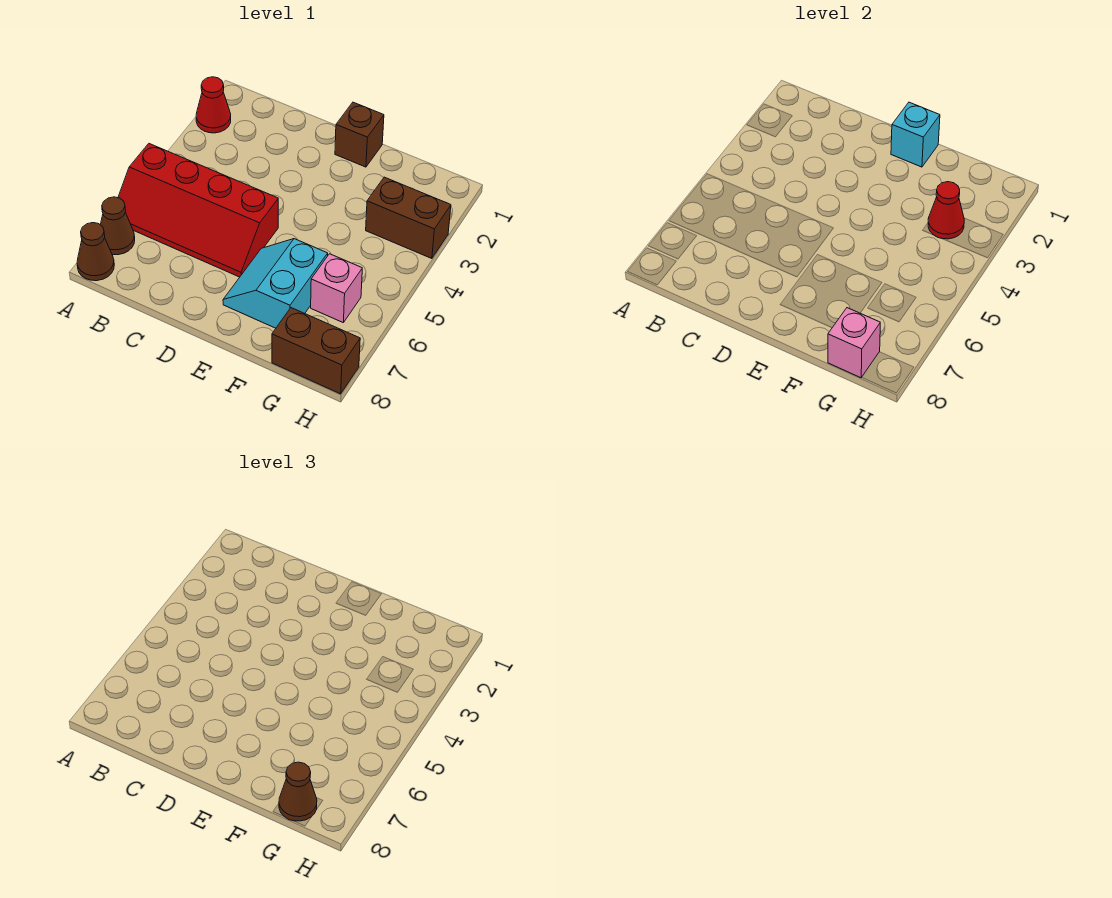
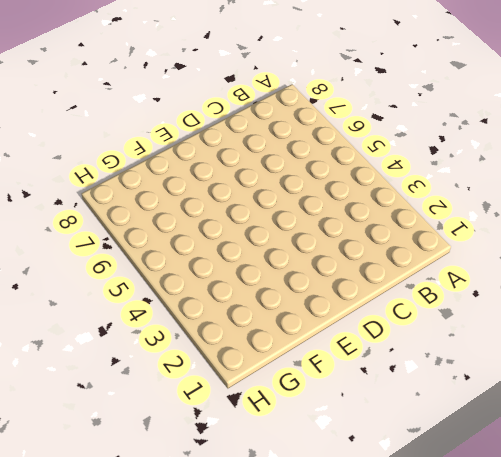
none -> red 1x1 cone [196,77,231,133]
none -> red 2x4 slope [118,144,278,277]
none -> brown 1x1 cone [100,197,135,255]

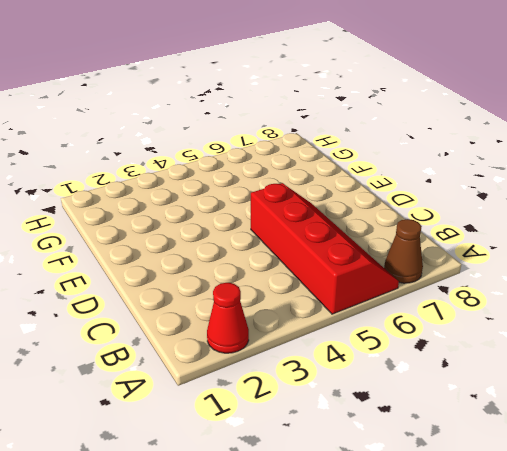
none -> brown 1x1 cone [77,223,114,281]
none -> brown 1x1 brick [335,102,384,167]
none -> cyan 2x2 slope [223,239,328,328]

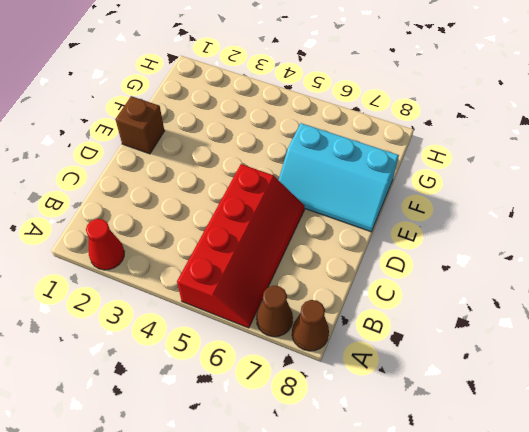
cyan 2x3 slope [279,123,399,232] -> cyan 2x2 slope [223,239,328,328]
none -> brown 1x2 brick [366,177,451,259]
none -> pink 1x1 brick [311,254,362,322]
none -> brown 1x2 brick [272,308,360,394]

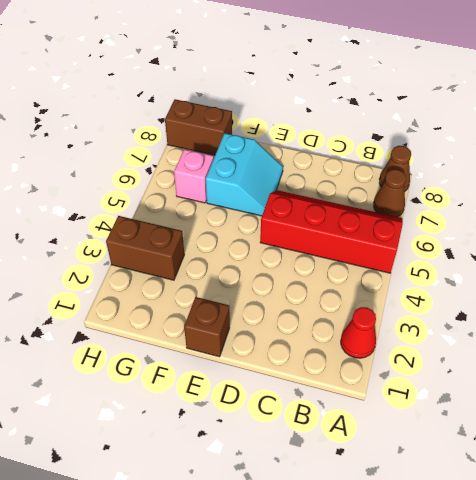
none -> cyan 1x1 brick [891,102,940,167]
none -> red 1x1 cone [928,182,964,239]
none -> pink 1x1 brick [828,308,880,378]

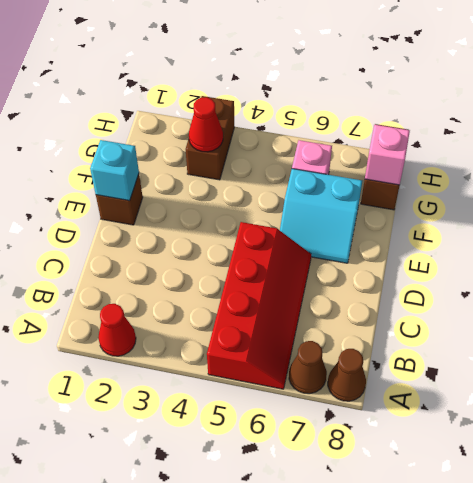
none -> brown 1x1 cone [279,762,317,821]

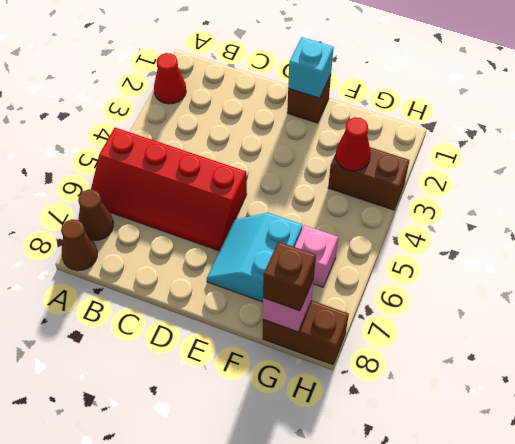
brown 1x1 brick [263,241,316,311] -> brown 1x1 cone [279,762,317,821]

